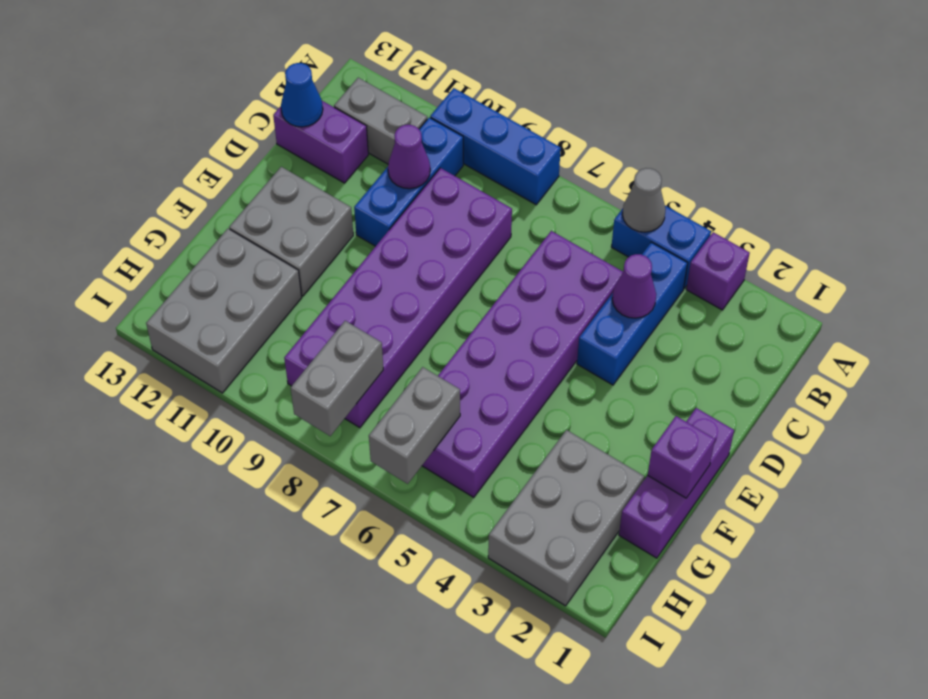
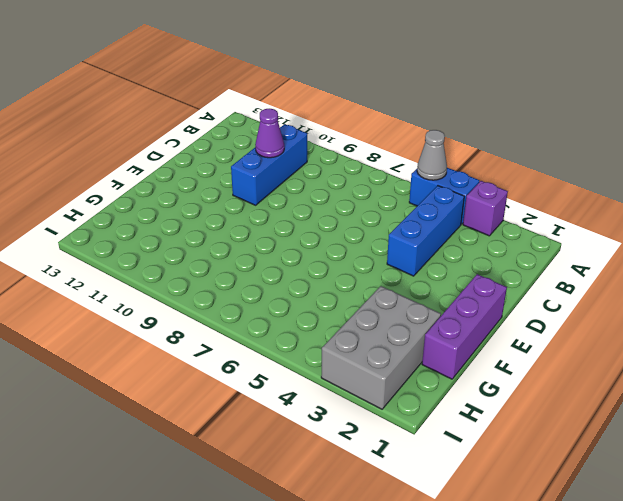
none -> blue 1x3 brick [430,88,561,205]
none -> grey 1x2 brick [334,78,427,164]
none -> purple 2x6 brick [422,231,623,497]

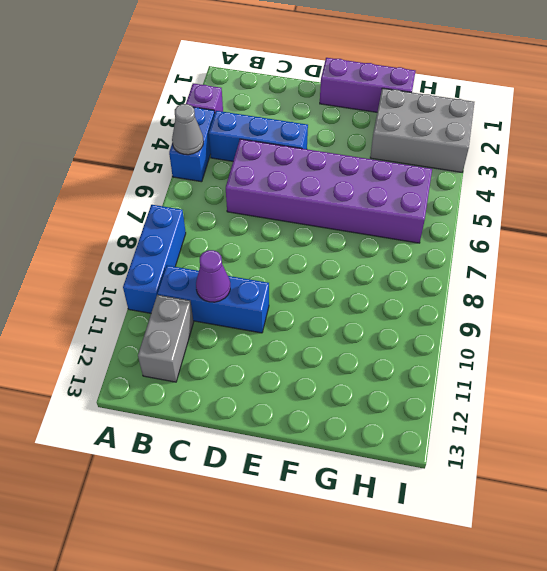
none -> purple 2x6 brick [284,168,512,428]
none -> purple 1x2 brick [273,101,368,183]
none -> grey 2x2 brick [229,167,353,296]

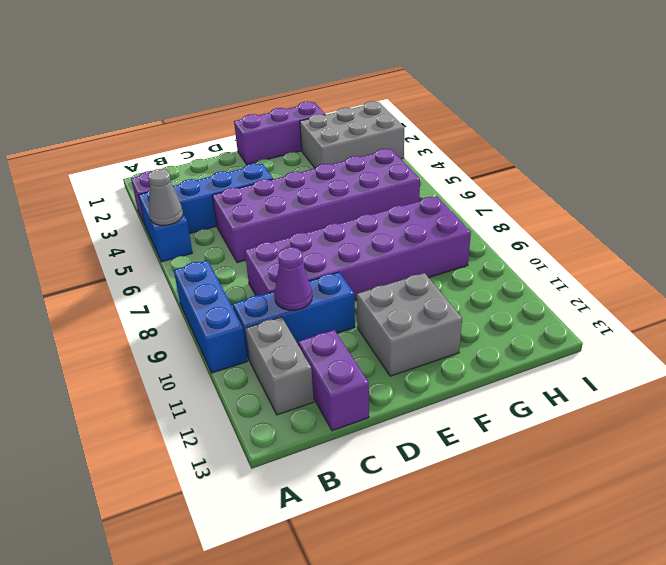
none -> grey 2x3 brick [146,229,302,393]
none -> purple 1x1 cone [612,254,656,318]
none -> blue 1x1 cone [281,63,323,127]

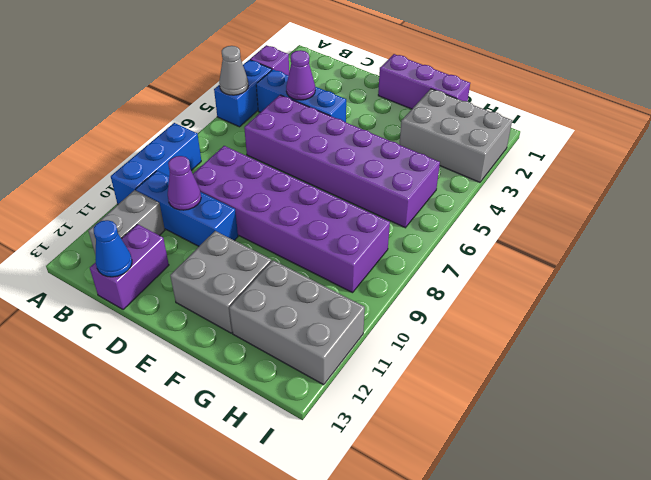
none -> purple 1x1 brick [648,416,715,498]
none -> grey 1x2 brick [369,367,460,484]
none -> grey 1x2 brick [291,321,383,436]

